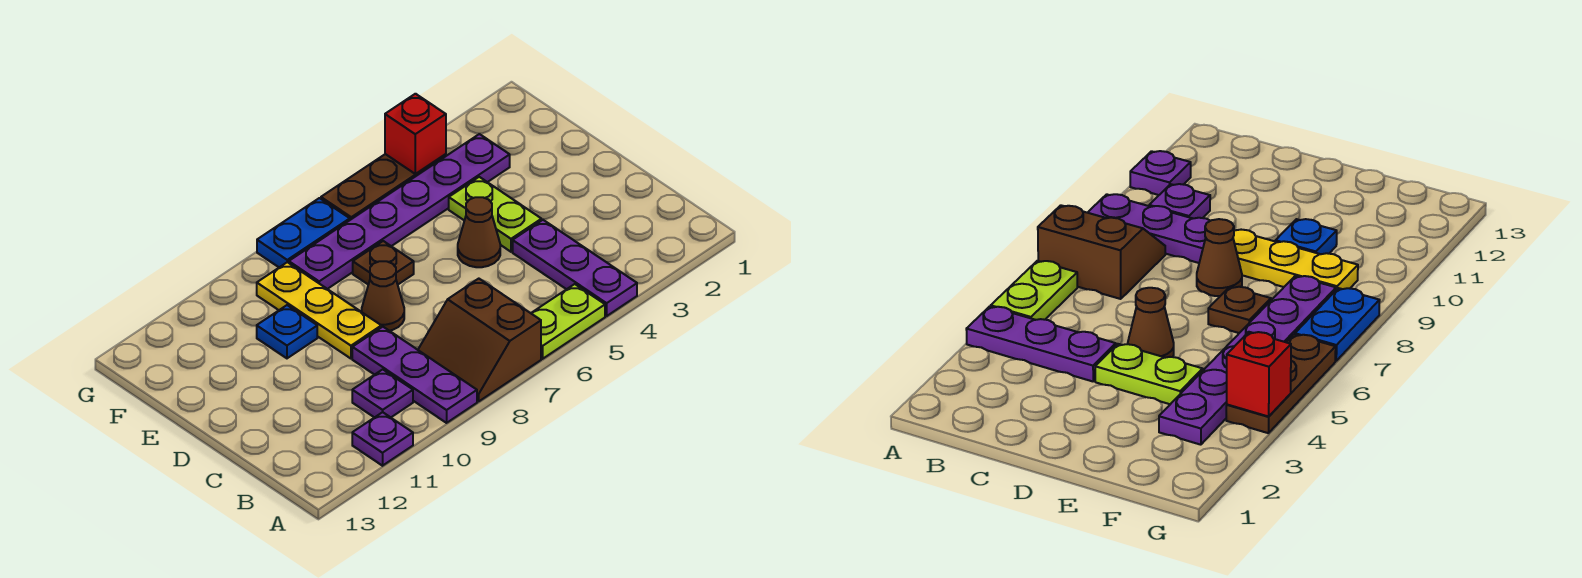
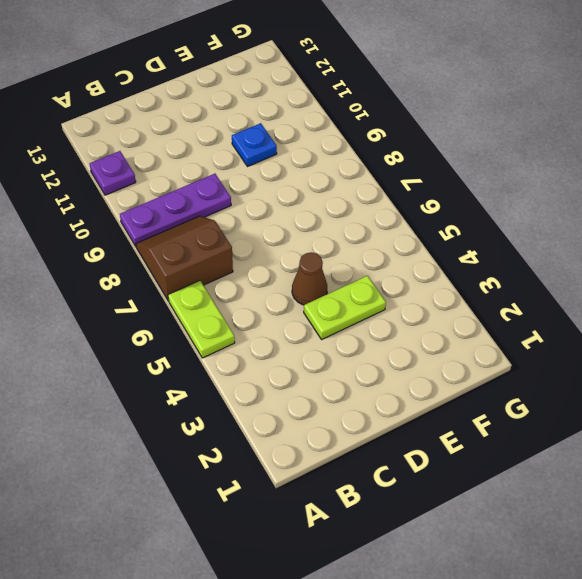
none -> purple 1x3 plate [513,220,637,316]
none -> purple 1x1 plate [352,369,413,418]
none -> brown 1x1 cone [362,261,404,331]

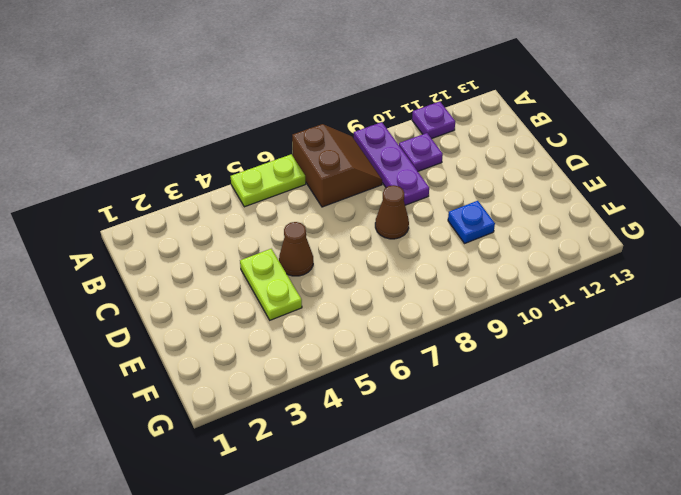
none -> purple 1x3 plate [513,220,637,316]
none -> yellow 1x3 plate [257,262,381,359]
none -> brown 1x1 plate [353,241,414,285]

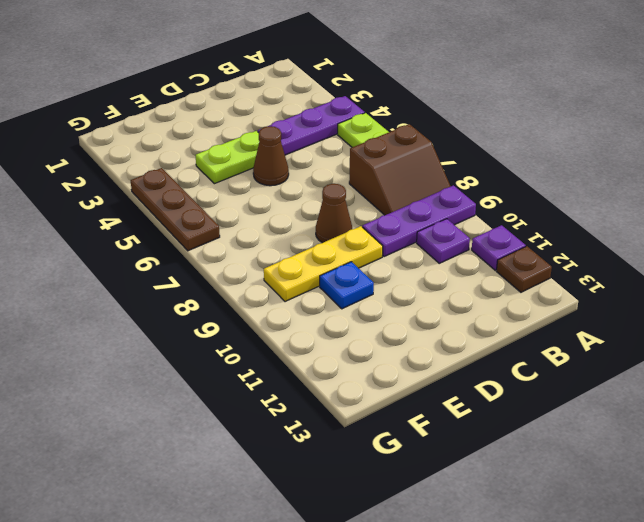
brown 1x1 plate [496,246,552,292] -> brown 1x1 plate moved to [353,241,414,285]
none -> purple 1x6 plate [289,134,510,289]
none -> blue 1x2 plate [257,198,350,267]
none -> red 1x1 brick [385,94,446,174]

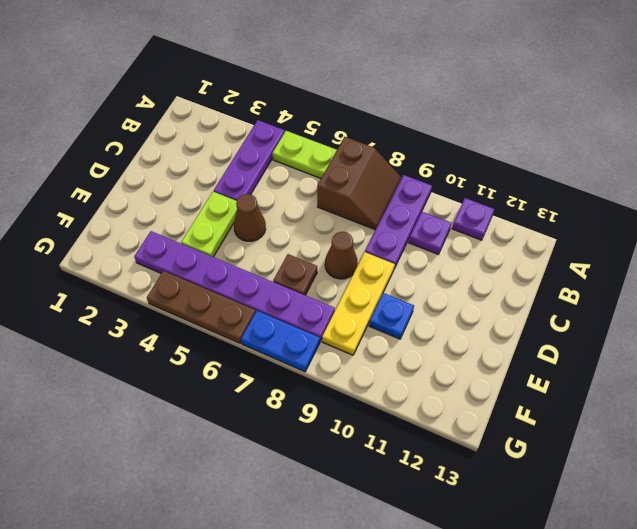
none -> red 1x1 brick [385,94,446,174]

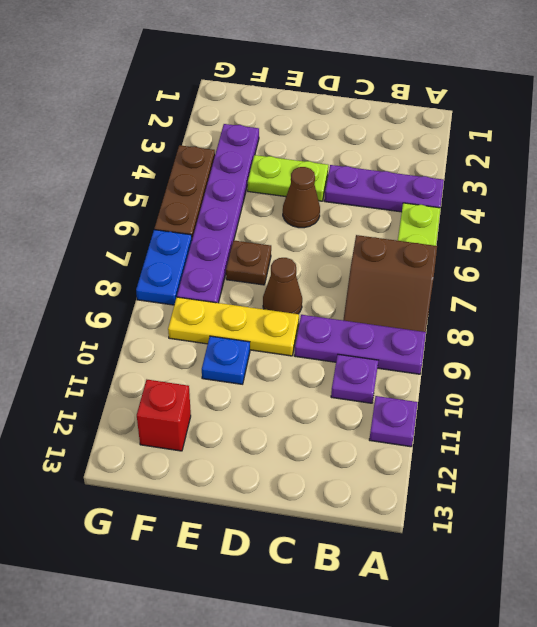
red 1x1 brick [137,380,191,451] -> red 1x1 brick moved to [385,94,446,174]

